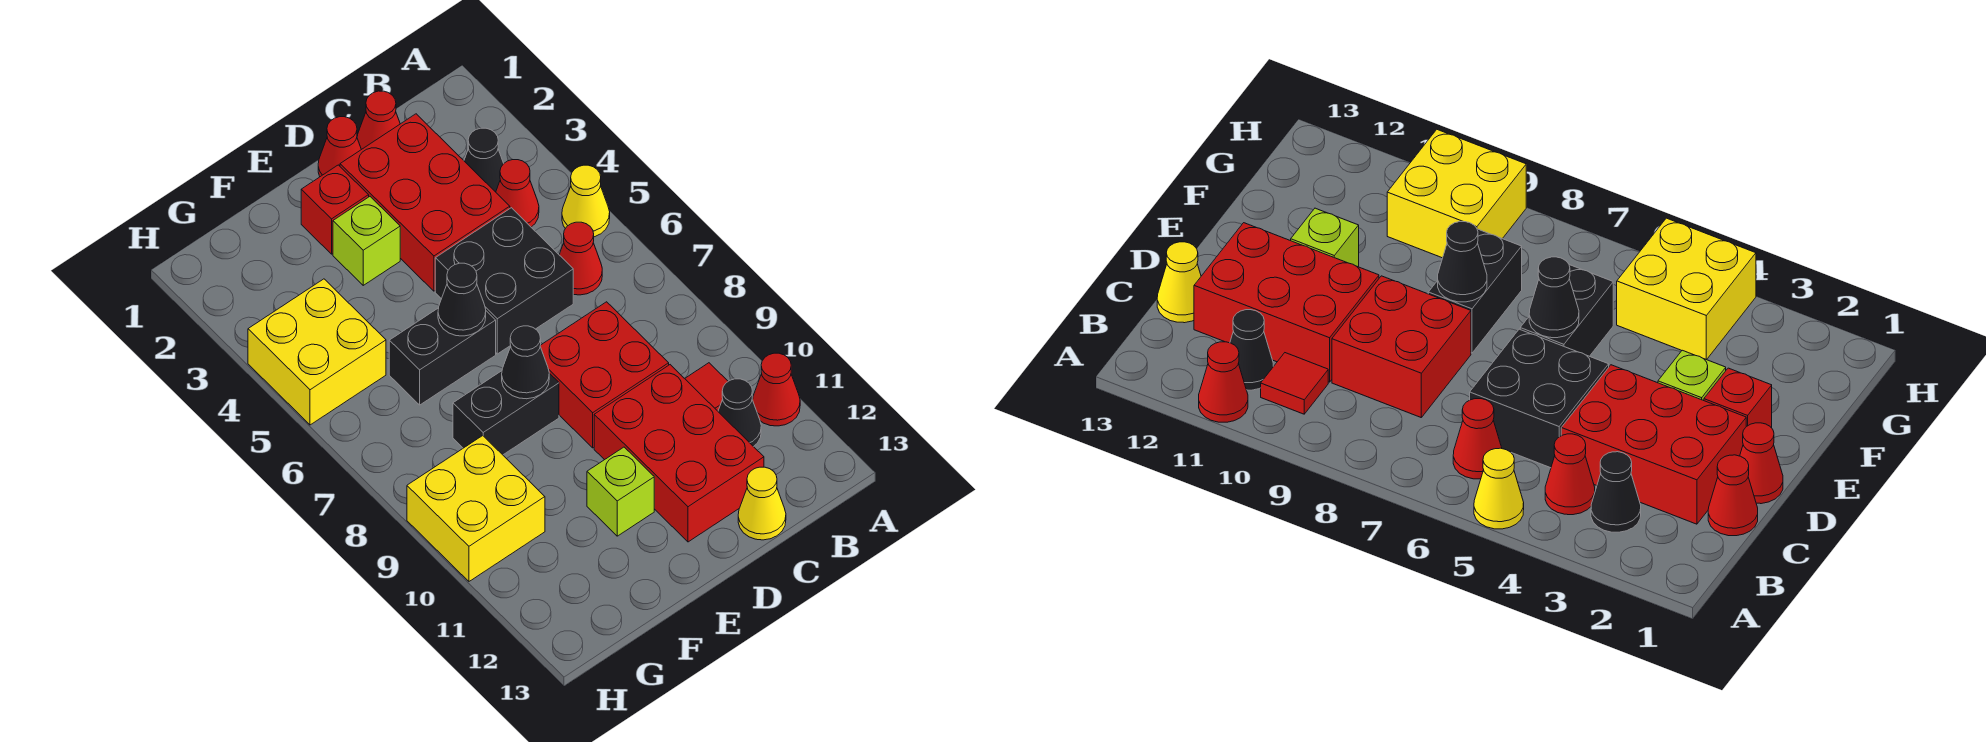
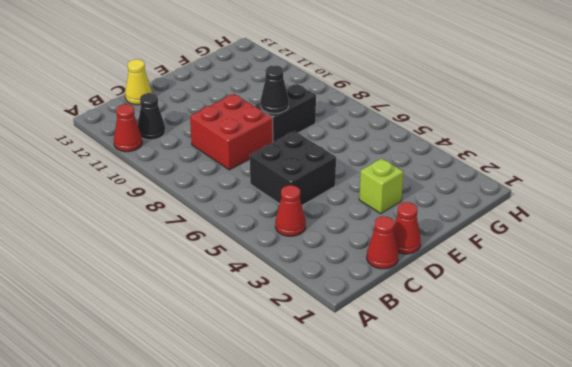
none -> yellow 1x1 cone [562,165,610,237]
none -> black 1x1 cone [464,128,504,192]
none -> red 1x1 cone [559,222,602,295]

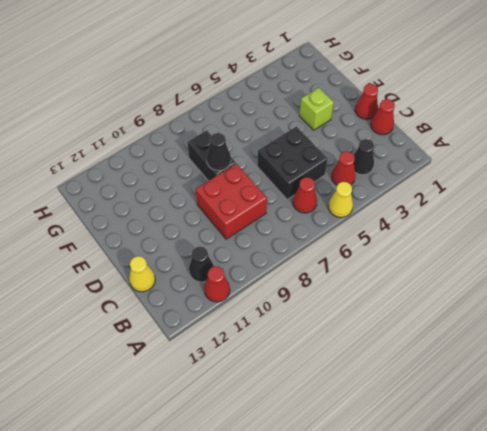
none -> red 1x1 tile [685,363,728,411]
none -> red 2x3 brick [340,114,510,291]
none -> red 2x3 brick [594,365,764,542]

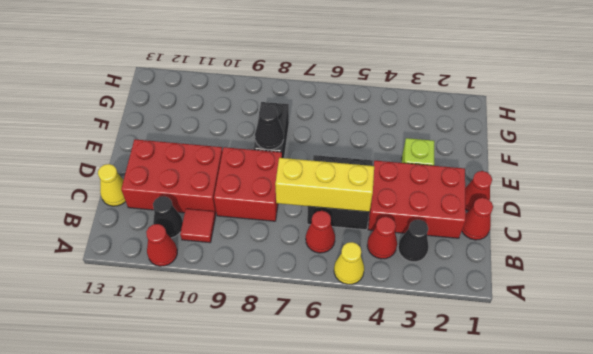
yellow 1x3 brick [275,158,374,212] -> none
none -> red 1x1 brick [301,165,369,254]
none -> black 1x2 brick [389,308,496,405]
none -> lime 1x1 brick [587,447,654,536]

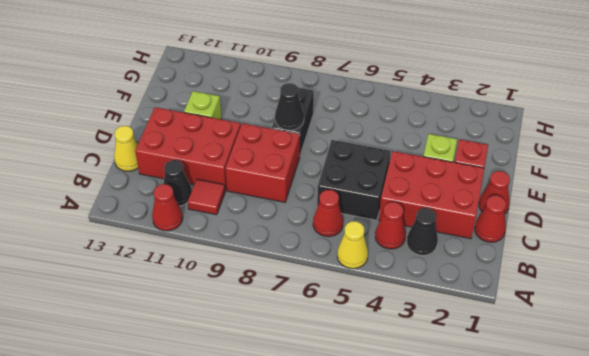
none -> black 1x2 brick [389,308,496,405]
none -> yellow 2x2 brick [248,279,386,425]
none -> yellow 2x2 brick [407,436,545,581]

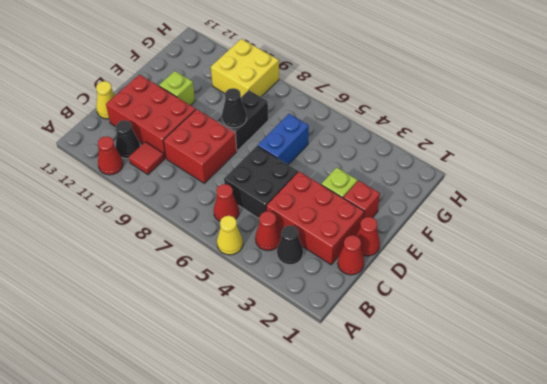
blue 1x2 brick [258,114,309,165] -> black 1x2 brick [389,308,496,405]
none -> yellow 2x2 brick [248,279,386,425]
none -> black 1x1 cone [438,263,486,336]

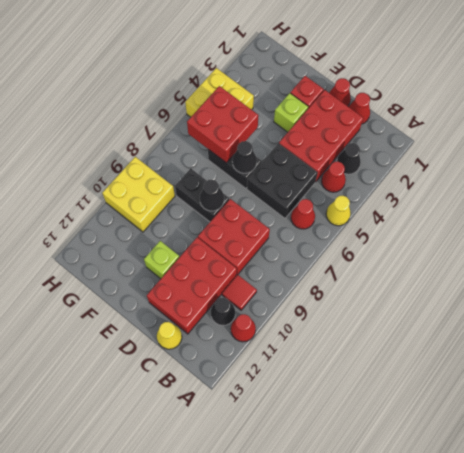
red 2x2 brick [187,86,258,163] -> none

